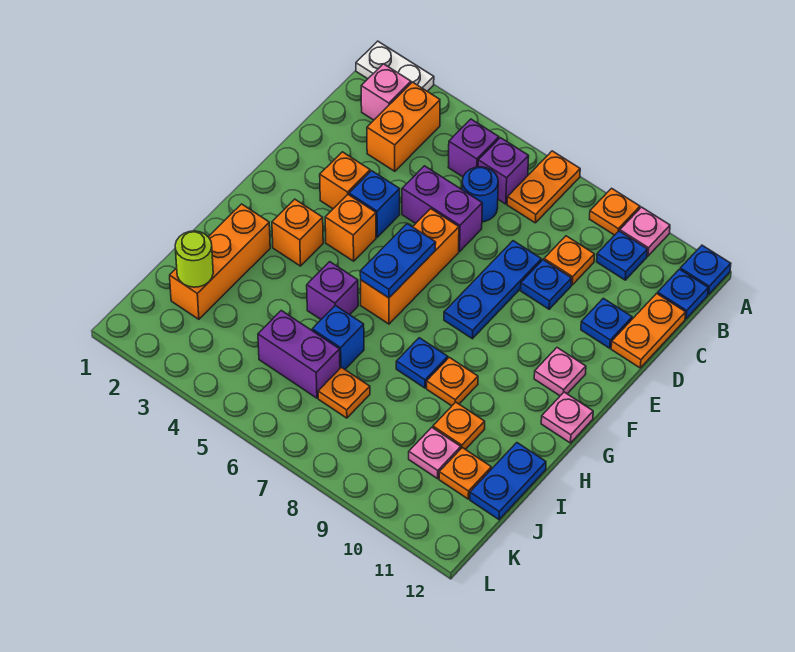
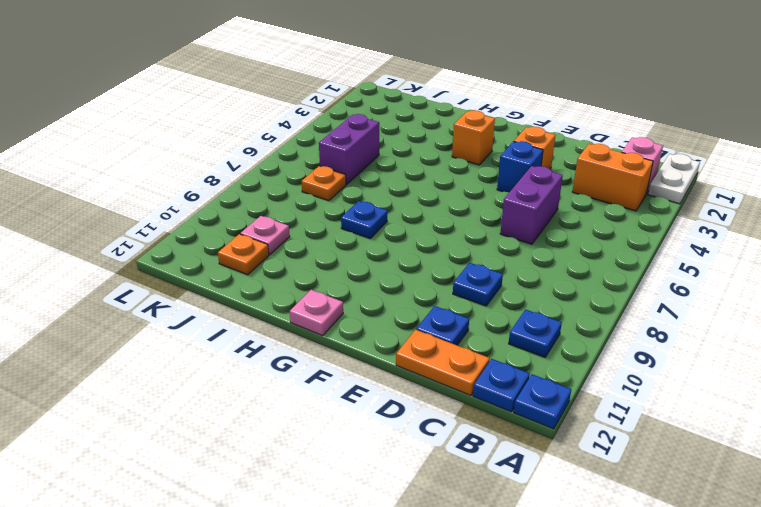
none -> orange 1x2 plate [507,151,580,223]
none -> orange 1x1 plate [590,188,640,235]
none -> pink 1x1 plate [620,207,670,256]
none -> purple 1x1 brick [448,119,499,177]

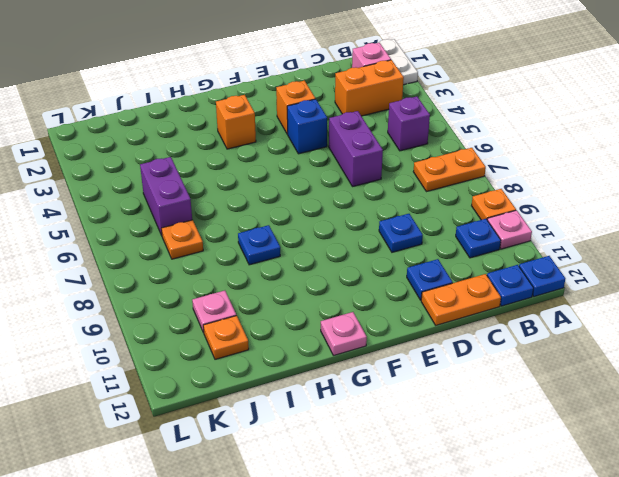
none -> purple 1x1 brick [478,138,529,204]
none -> blue 1x1 round brick [462,167,498,222]
none -> orange 1x1 plate [544,236,595,285]
none -> blue 1x3 plate [444,241,542,339]

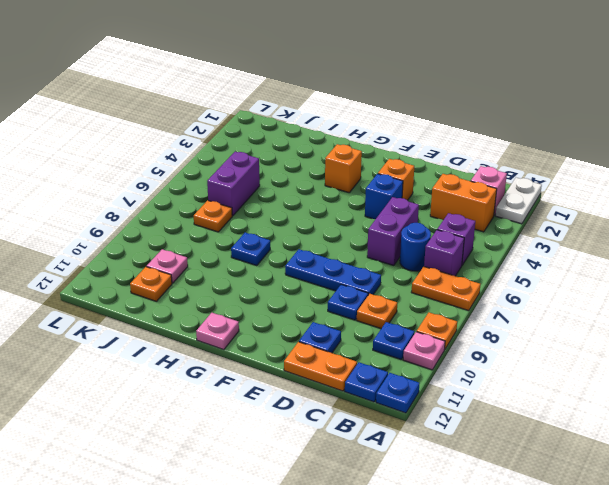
none -> orange 1x3 brick [361,209,459,324]
none -> orange 1x1 brick [325,195,376,261]
none -> pink 1x1 plate [534,348,586,396]
none -> orange 1x3 brick [170,204,270,319]

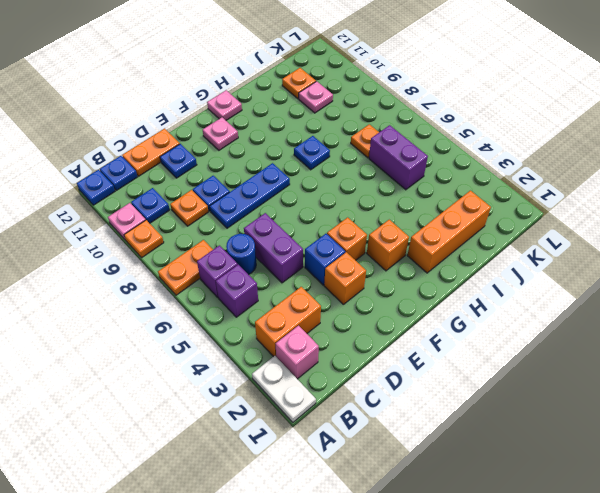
none -> orange 1x3 brick [361,209,459,324]
none -> purple 1x1 brick [307,262,358,319]
none -> orange 1x1 plate [427,357,478,406]
none -> blue 1x1 brick [312,306,364,369]

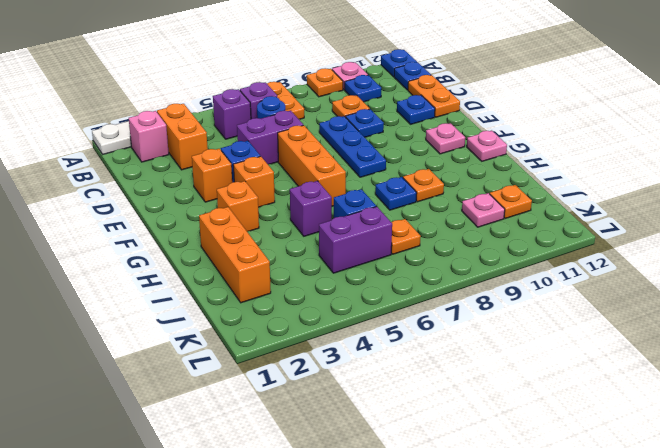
none -> orange 1x1 plate [433,402,485,450]
none -> blue 1x2 plate [470,443,546,520]
none -> blue 1x2 plate [360,224,436,298]
none -> lime 1x1 round brick [175,231,213,287]

